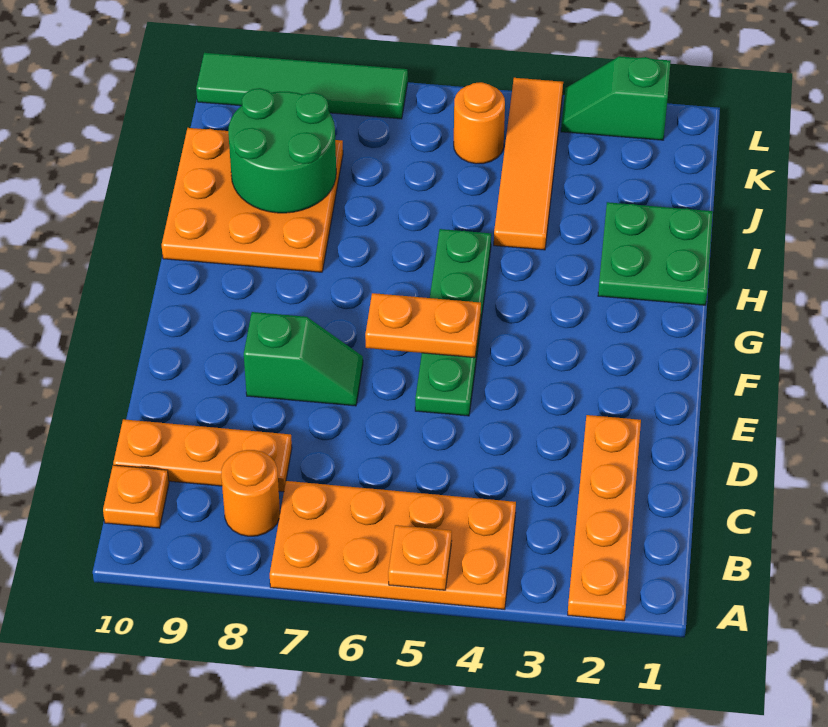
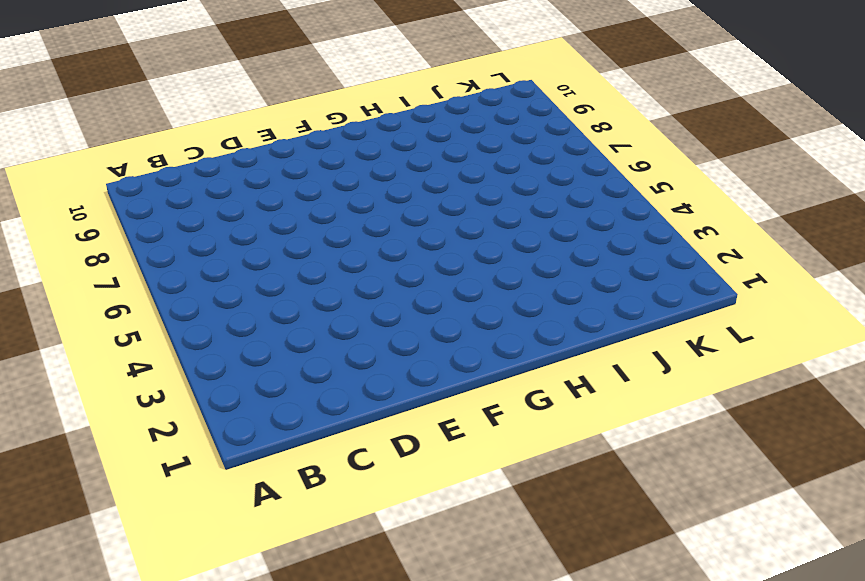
none -> orange 1x4 plate [568,415,641,621]
none -> orange 2x4 plate [270,481,516,609]
none -> orange 1x1 round brick [221,450,280,536]

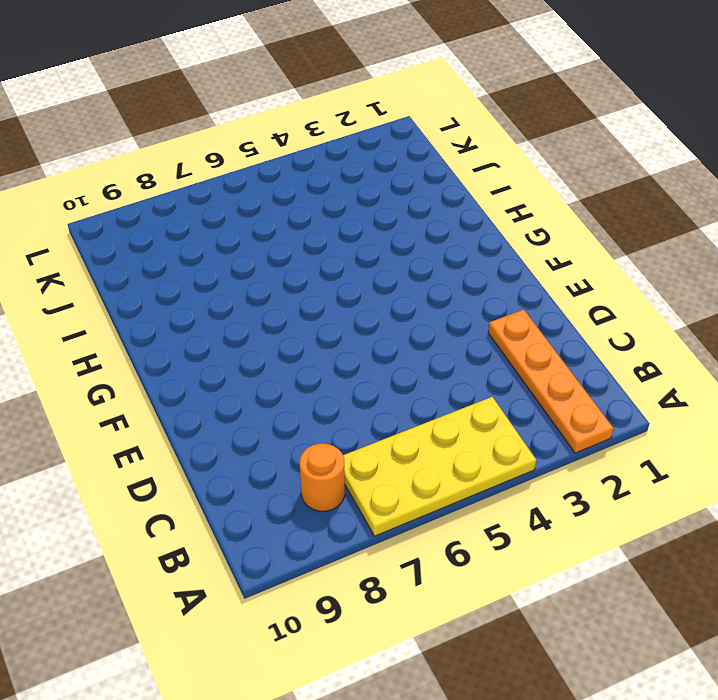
yellow 2x4 plate [343,397,536,536] -> orange 2x4 plate [270,481,516,609]
none -> orange 1x1 plate [103,465,169,528]
none -> orange 1x3 plate [113,419,292,492]
none -> green 1x4 plate [415,229,491,416]

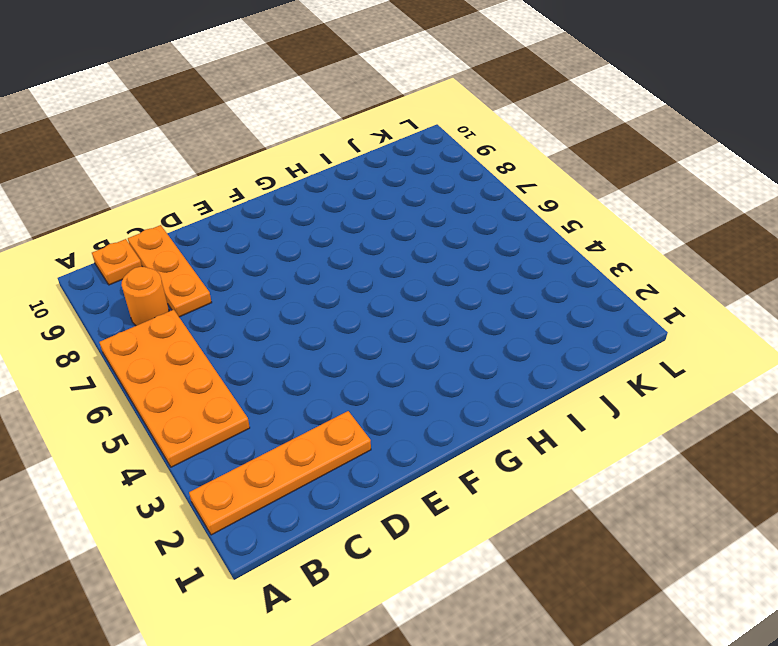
none -> green 1x4 plate [415,229,491,416]
none -> green 1x2 slope [244,312,363,406]
none -> green 2x2 plate [598,202,713,305]

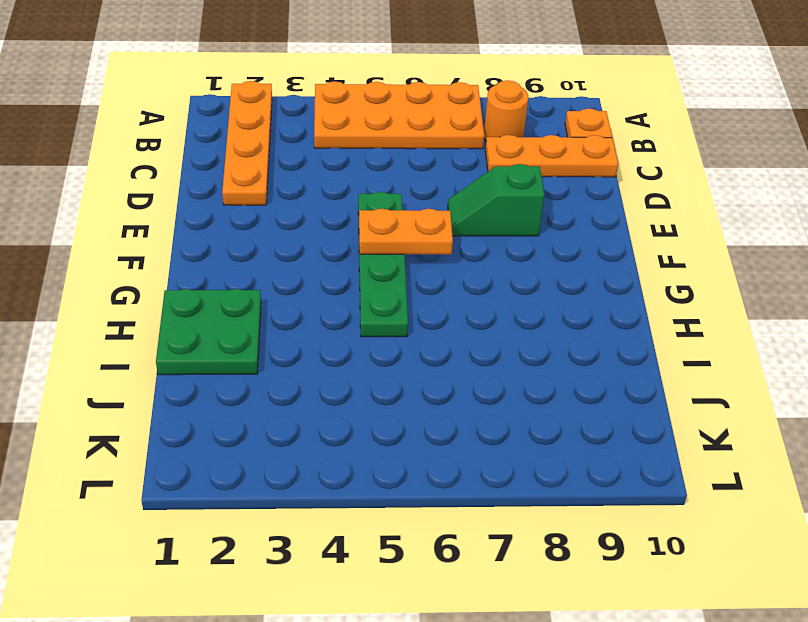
none -> orange 3x3 plate [162,128,343,272]
none -> orange 1x4 tile [494,78,563,250]
none -> orange 1x1 round brick [454,82,505,164]

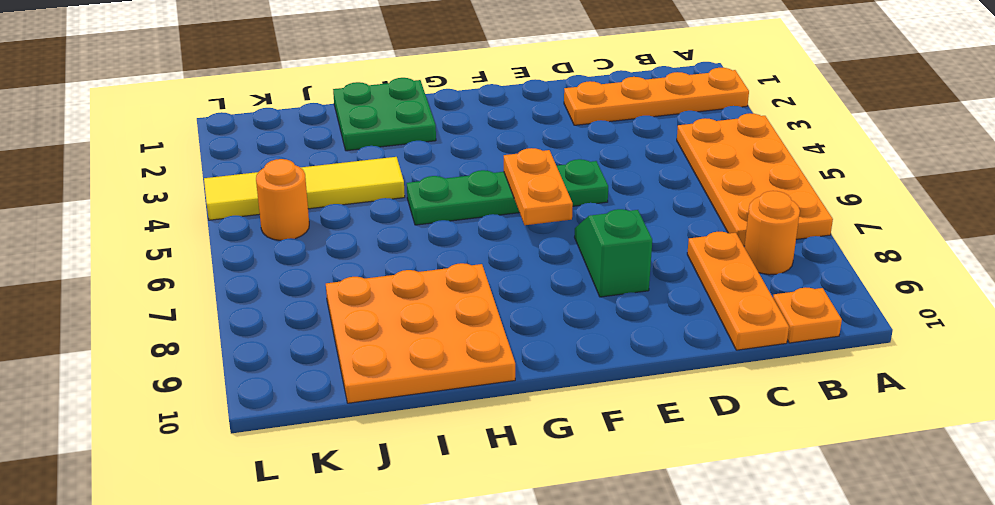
yellow 1x4 tile [204,157,405,220] -> orange 1x4 tile [494,78,563,250]
none -> green 1x2 slope [561,56,671,140]
none -> green 1x4 tile [196,53,408,119]
none -> orange 1x1 plate [388,525,452,590]

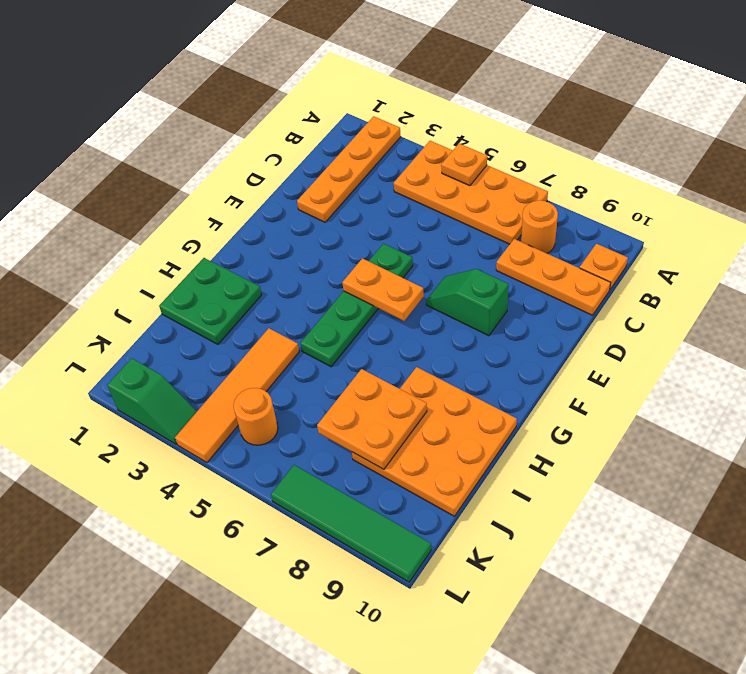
orange 2x2 plate [317,369,427,469] -> green 2x2 round brick [228,88,336,213]

